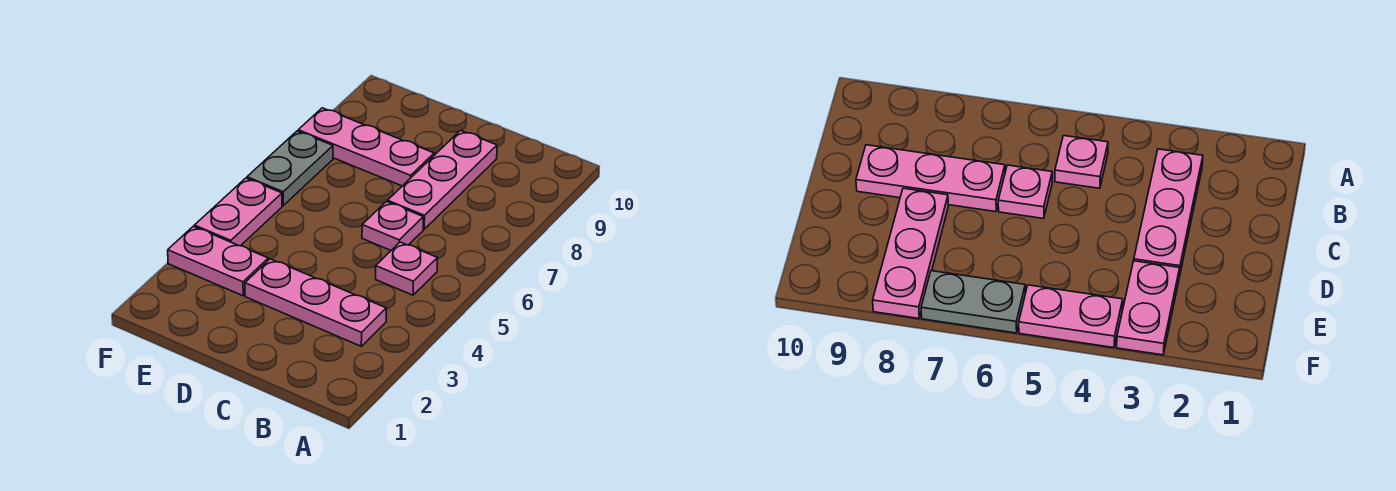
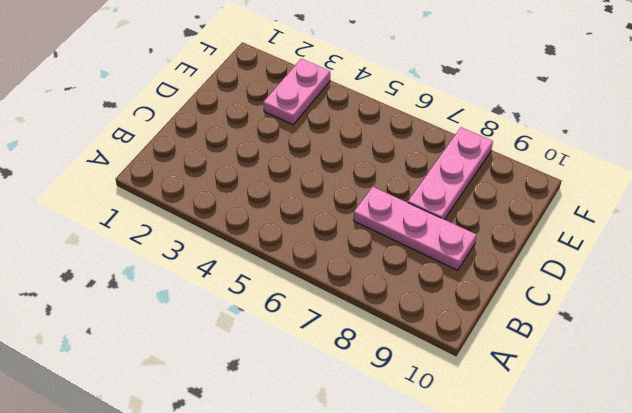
none -> pink 1x3 plate [245,259,386,346]
none -> pink 1x1 plate [376,242,438,295]

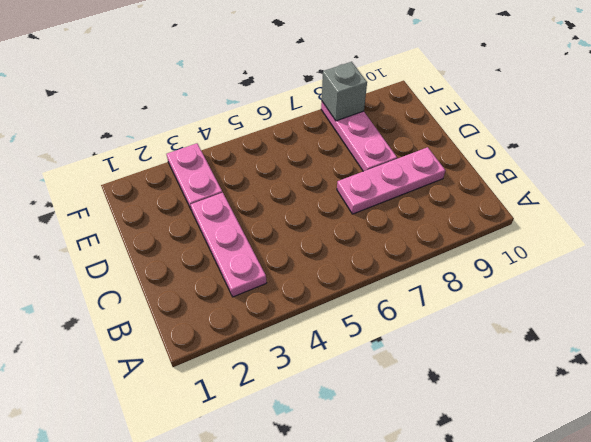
grey 1x1 brick [322,62,367,121] -> none
none -> pink 1x1 plate [376,242,438,295]
none -> pink 1x1 plate [362,202,423,250]

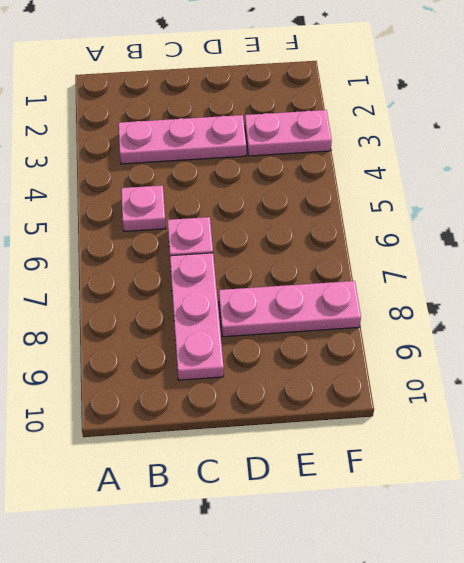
none -> pink 1x2 plate [194,178,282,246]
none -> grey 1x2 plate [247,131,333,205]

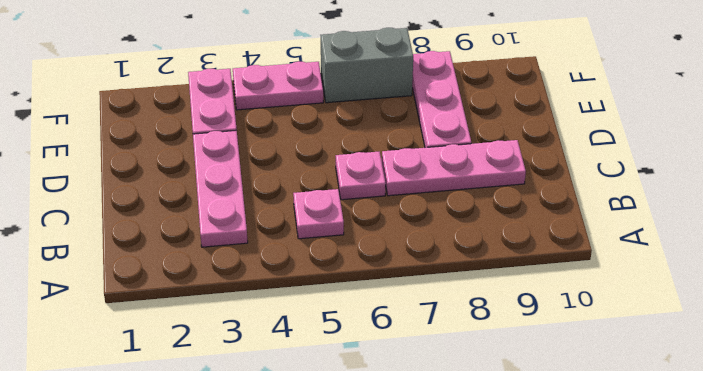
grey 1x2 brick [321,28,413,103] -> grey 1x2 plate [247,131,333,205]

